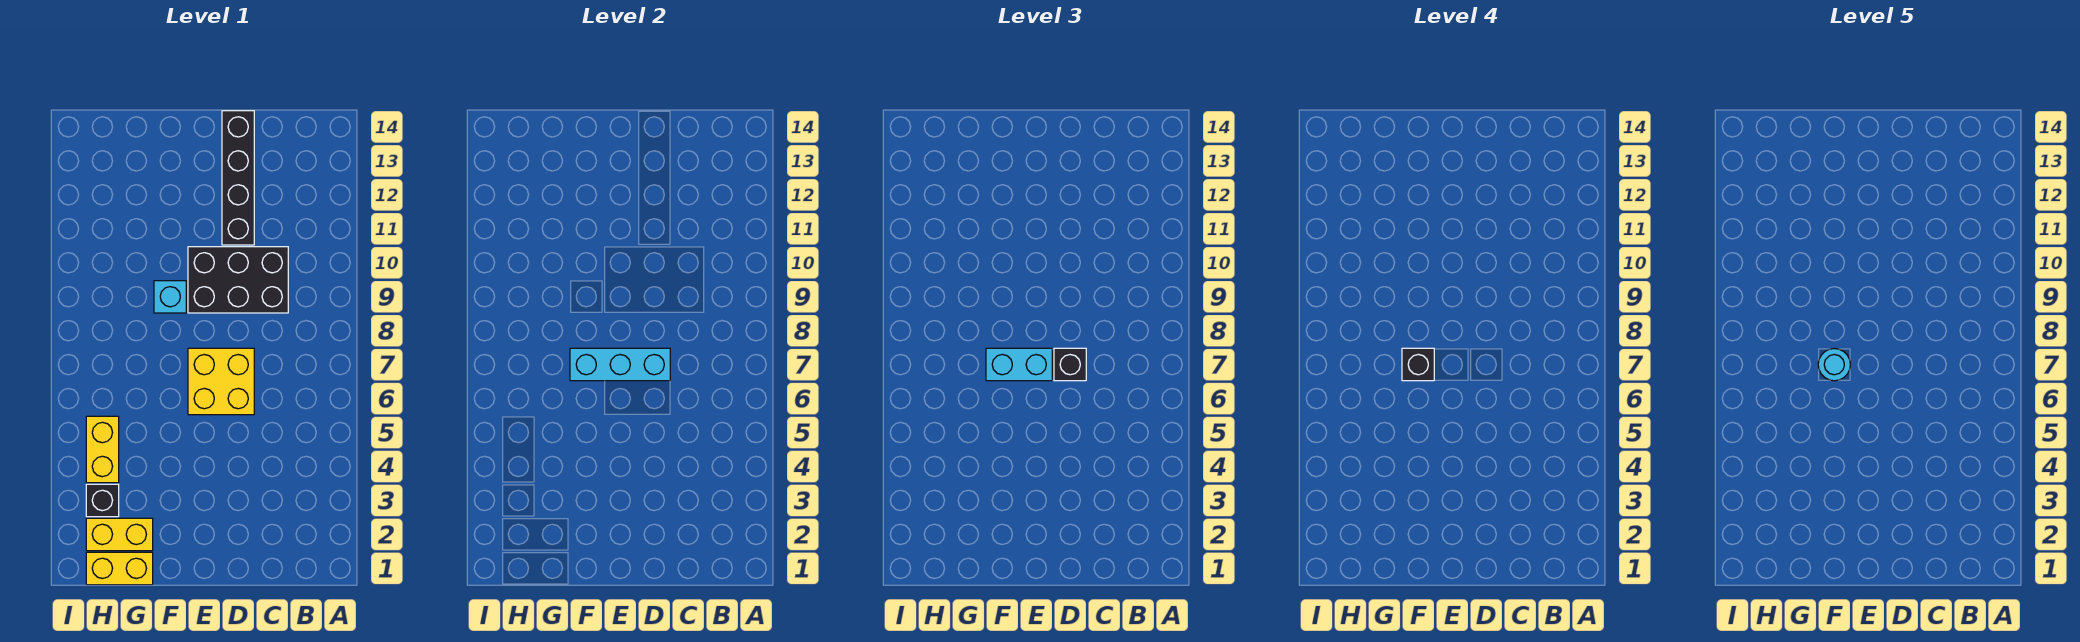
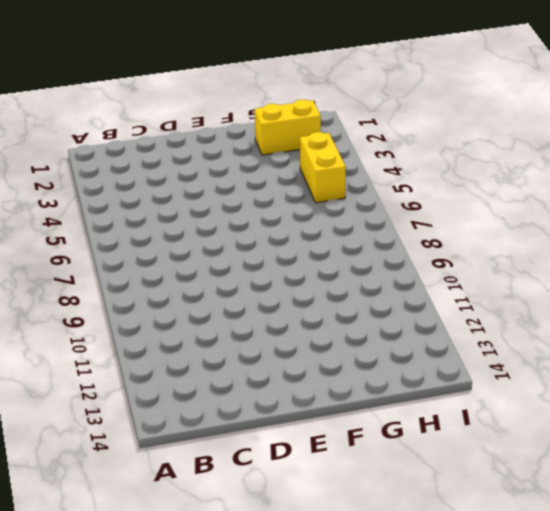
none -> black 2x3 brick [188,247,288,313]
none -> yellow 2x2 brick [188,348,254,415]
none -> black 1x4 brick [222,111,254,245]

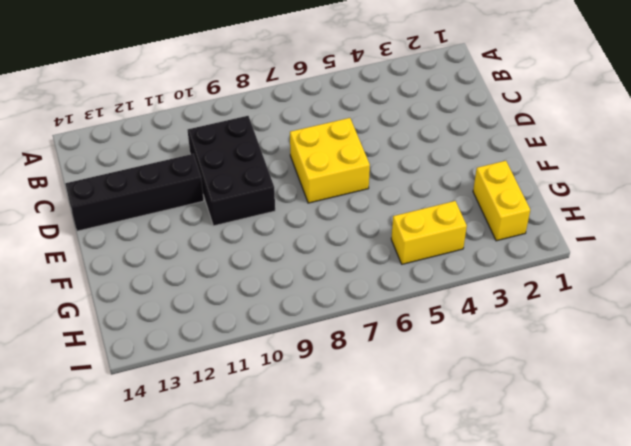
none -> cyan 1x1 brick [154,281,186,313]
none -> yellow 1x2 brick [86,552,153,585]
none -> black 1x1 brick [86,484,119,517]

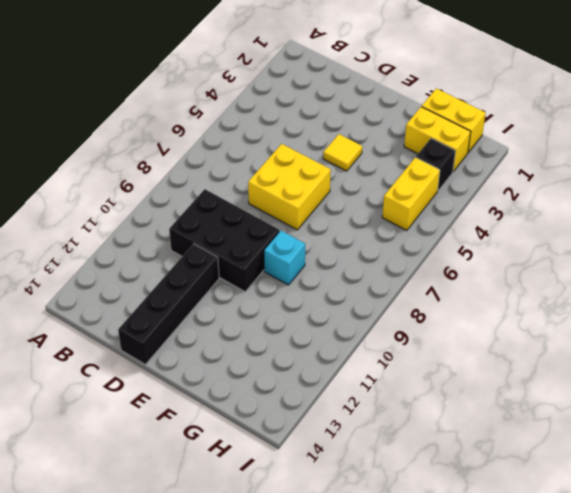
yellow 1x1 tile [323,134,362,171] -> none
none -> cyan 1x3 brick [570,348,670,381]
none -> black 1x1 brick [1054,348,1086,381]
none -> cyan 1x2 brick [986,348,1052,381]

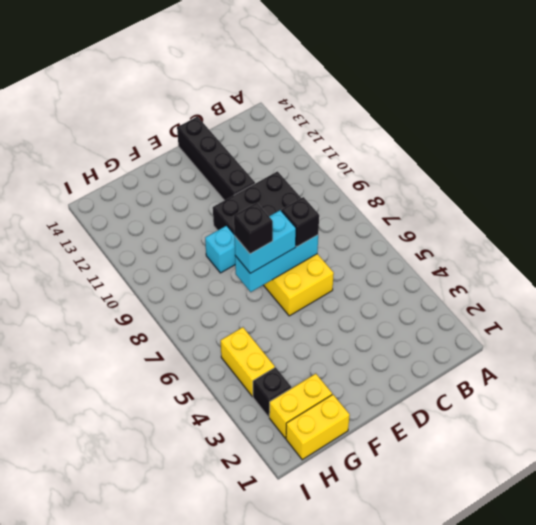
none -> cyan 1x1 round brick [1818,348,1850,381]

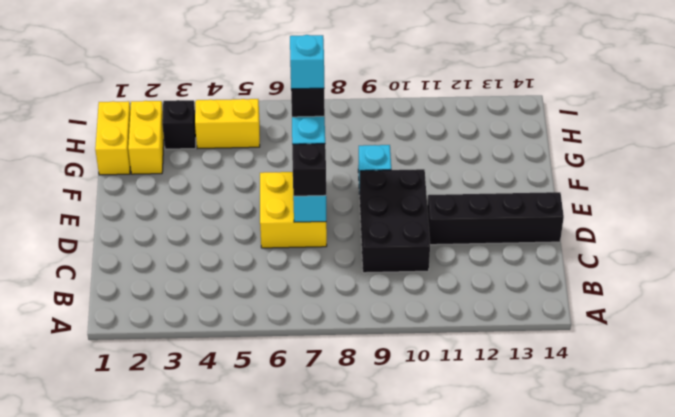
cyan 1x1 brick [290,35,324,89] -> cyan 1x1 round brick [1818,348,1850,381]

